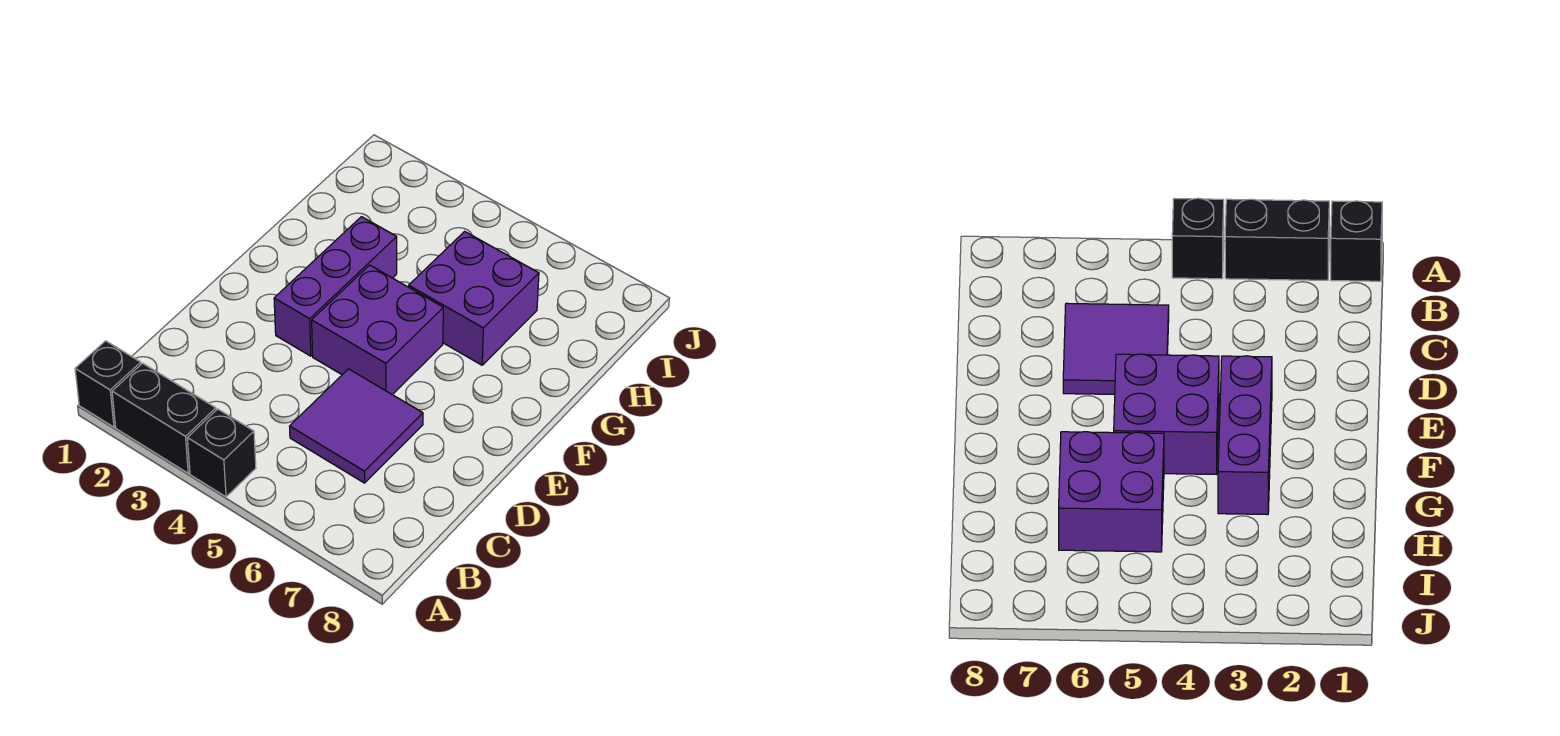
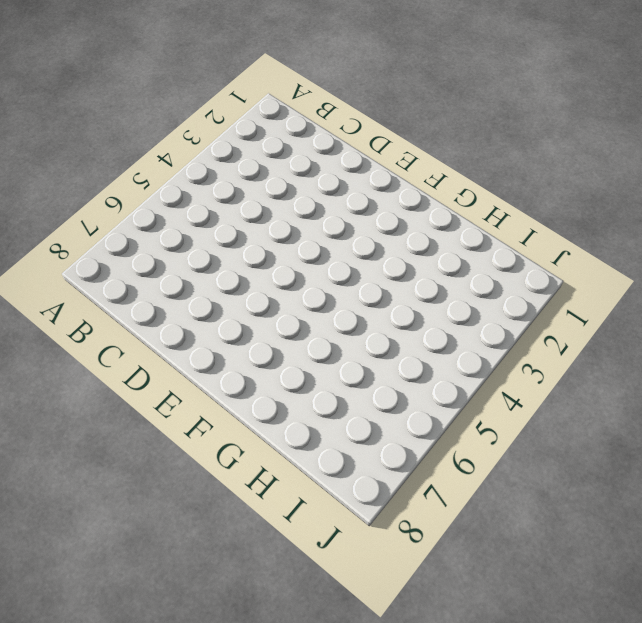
none -> black 1x1 brick [75,341,141,427]
none -> black 1x2 brick [112,363,216,473]

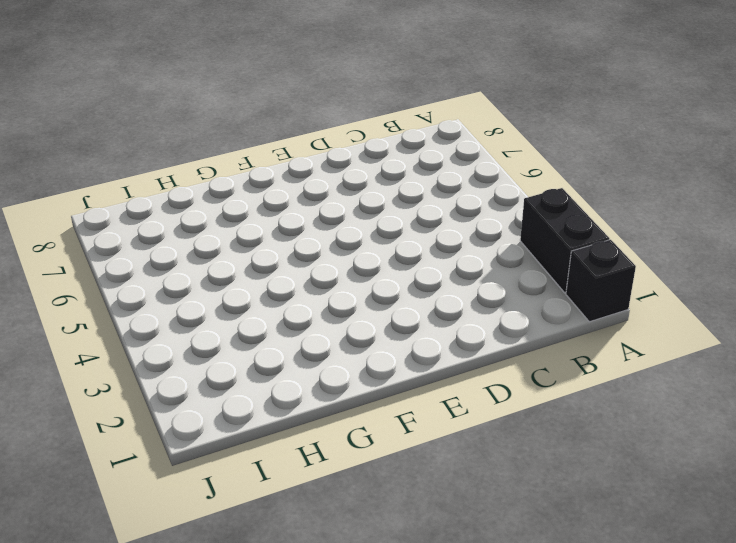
none -> black 1x1 brick [187,409,256,497]
none -> purple 2x2 tile [290,369,423,483]

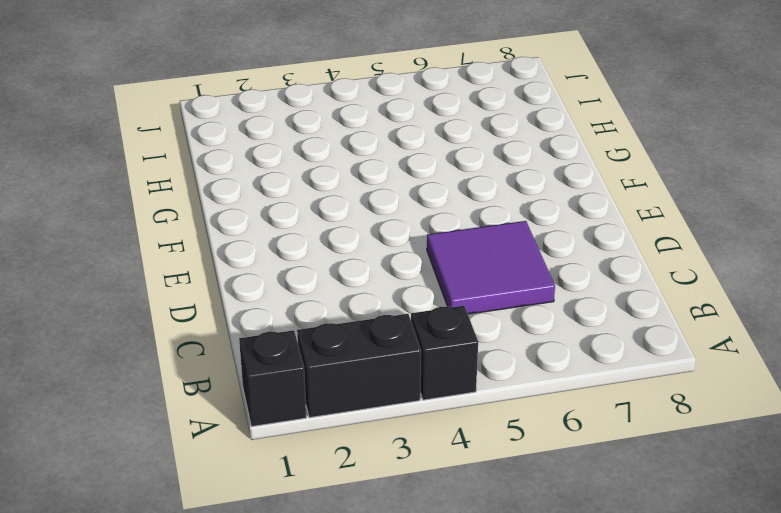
none -> purple 1x3 brick [274,217,397,356]
none -> purple 2x2 brick [312,265,443,395]

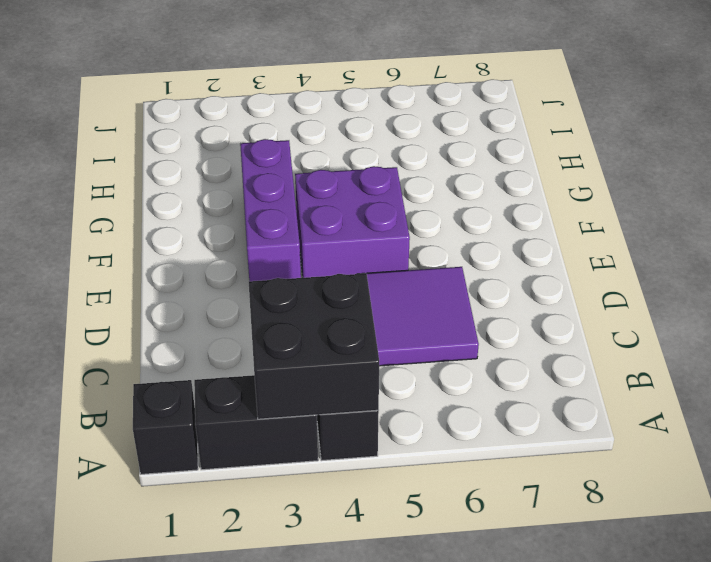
black 2x2 brick [249,273,379,419] -> none
none -> purple 2x2 brick [409,231,539,365]

